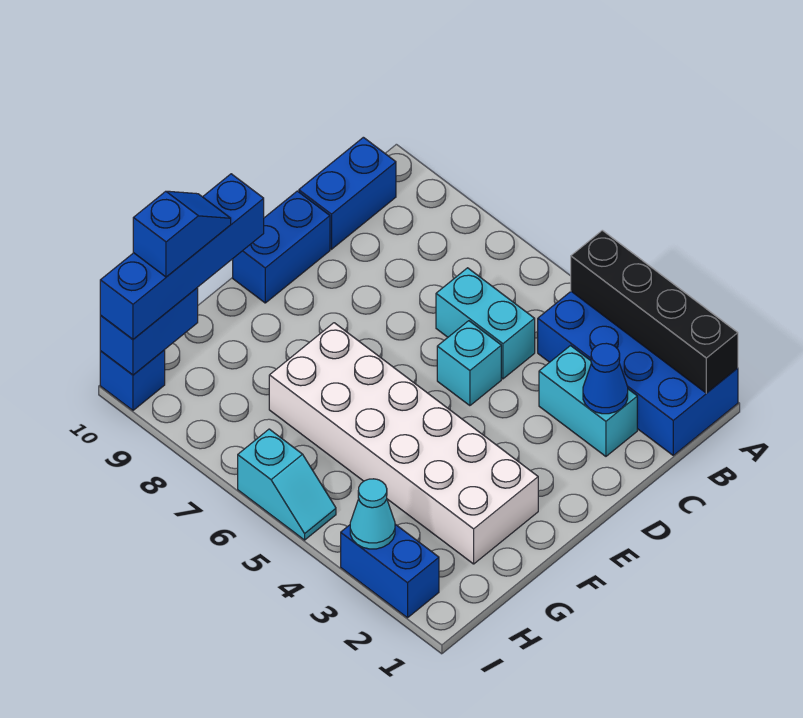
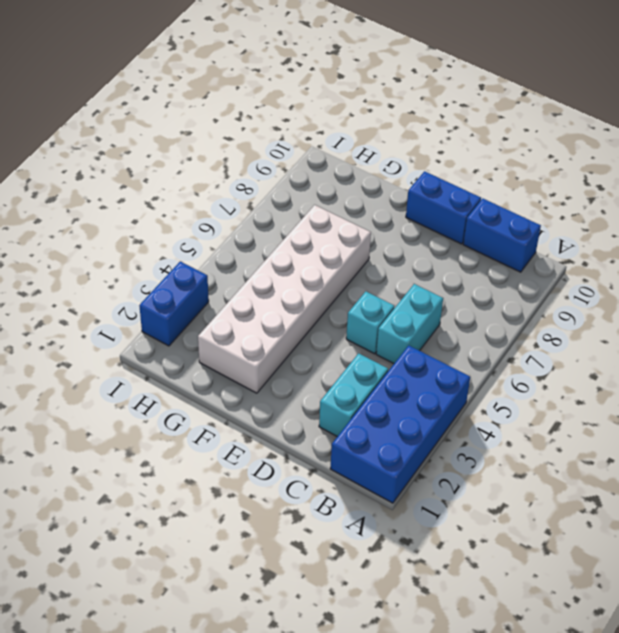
none -> cyan 1x2 slope [238,429,336,540]
none -> blue 1x1 brick [100,350,165,410]
none -> black 1x4 brick [571,230,738,393]

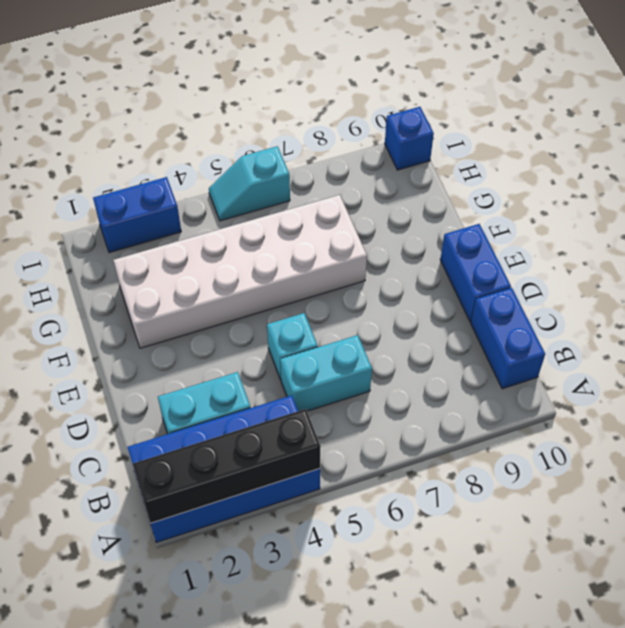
none -> blue 1x1 cone [583,343,628,414]
none -> blue 1x2 brick [100,288,198,375]
none -> cyan 1x1 cone [350,479,395,549]

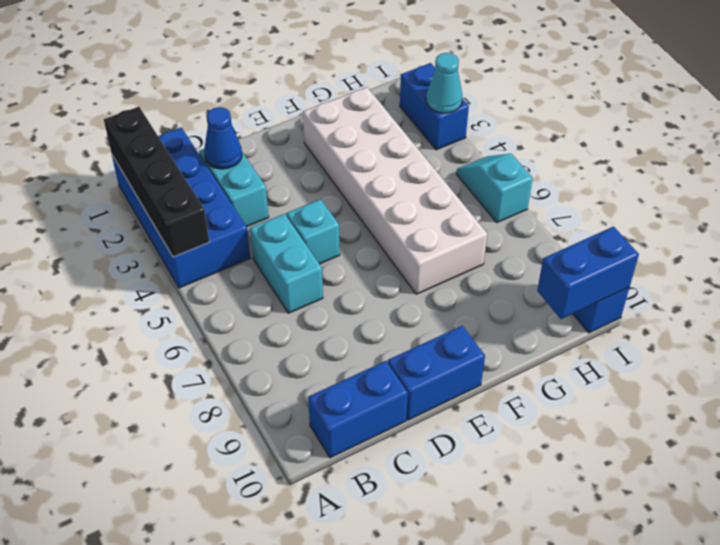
none -> blue 1x4 brick [100,174,264,339]
none -> blue 1x2 slope [133,191,231,277]

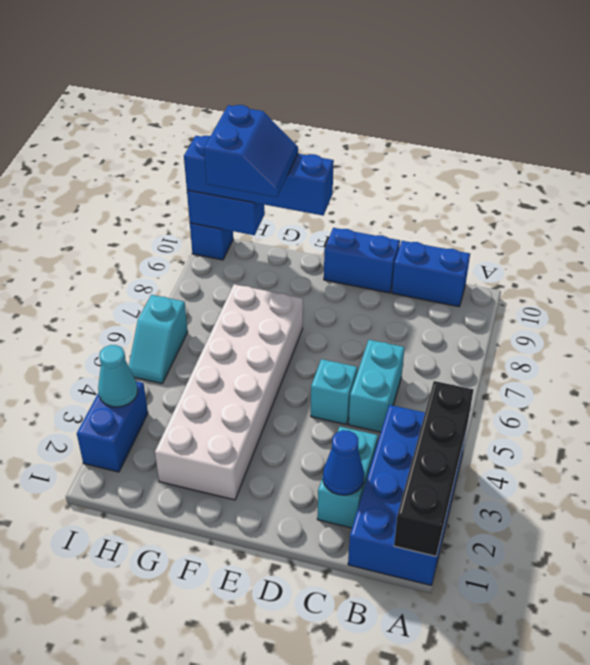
blue 2x2 slope [204,105,298,197] -> blue 1x2 slope [133,191,231,277]

